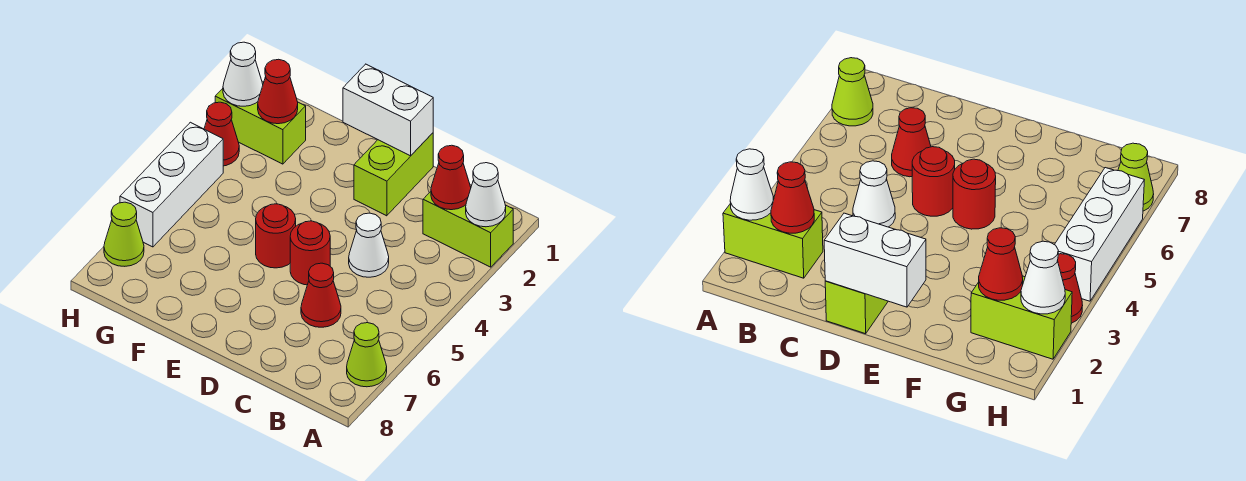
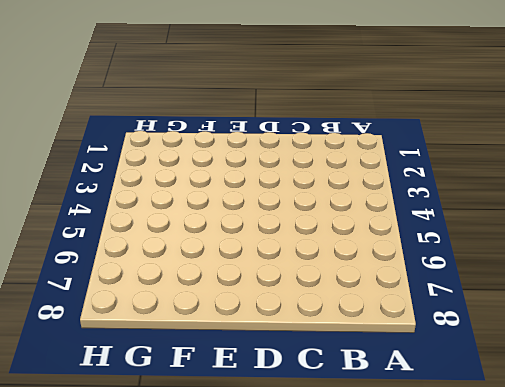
none -> lime 1x2 brick [423,192,513,267]
none -> lime 1x1 cone [347,323,387,387]
none -> white 1x1 cone [349,213,389,277]

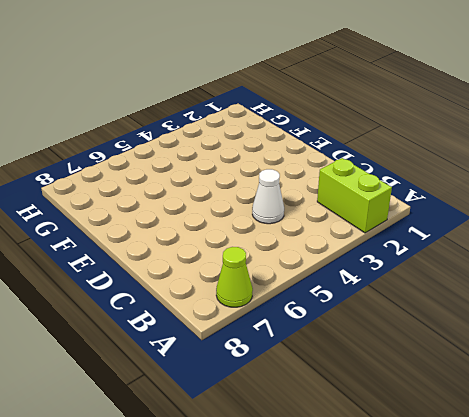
none -> red 1x1 cone [301,263,341,327]
none -> lime 1x2 brick [354,133,433,216]
none -> red 1x1 round brick [290,221,330,285]

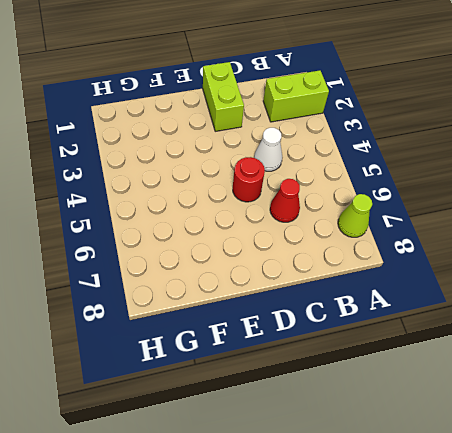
none -> red 1x1 round brick [256,204,296,268]
none -> lime 1x2 brick [215,89,306,164]
none -> red 1x1 cone [204,102,239,166]

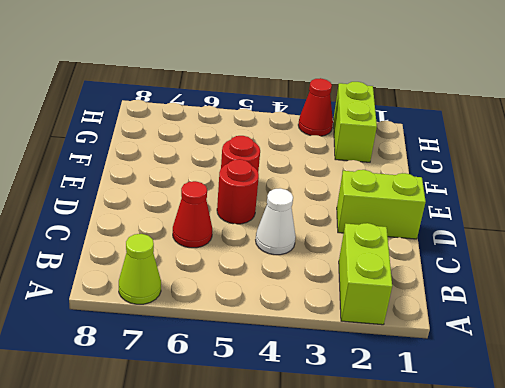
none -> white 1x3 brick [120,122,223,247]
none -> lime 1x1 cone [104,202,144,266]
none -> white 1x1 cone [466,163,506,227]

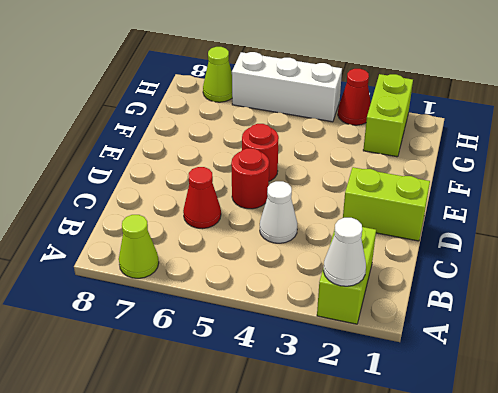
none -> red 1x1 cone [431,145,471,210]
none -> white 1x2 brick [343,64,433,156]
none -> red 1x1 cone [258,59,298,124]

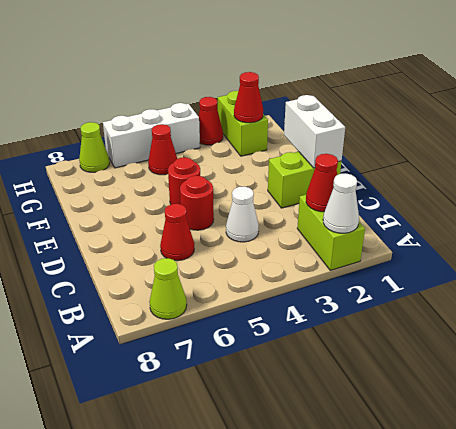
red 1x1 cone [148,124,177,175] -> none
none -> white 1x1 cone [223,42,263,106]

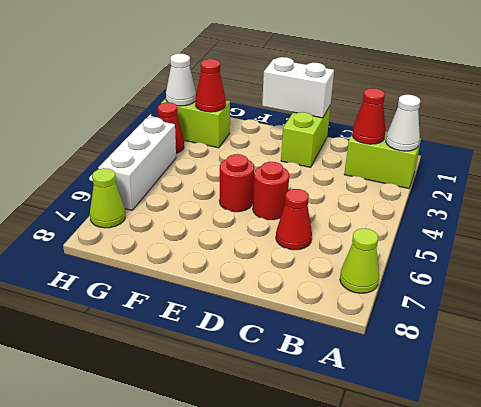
none -> white 1x1 cone [349,213,389,277]

